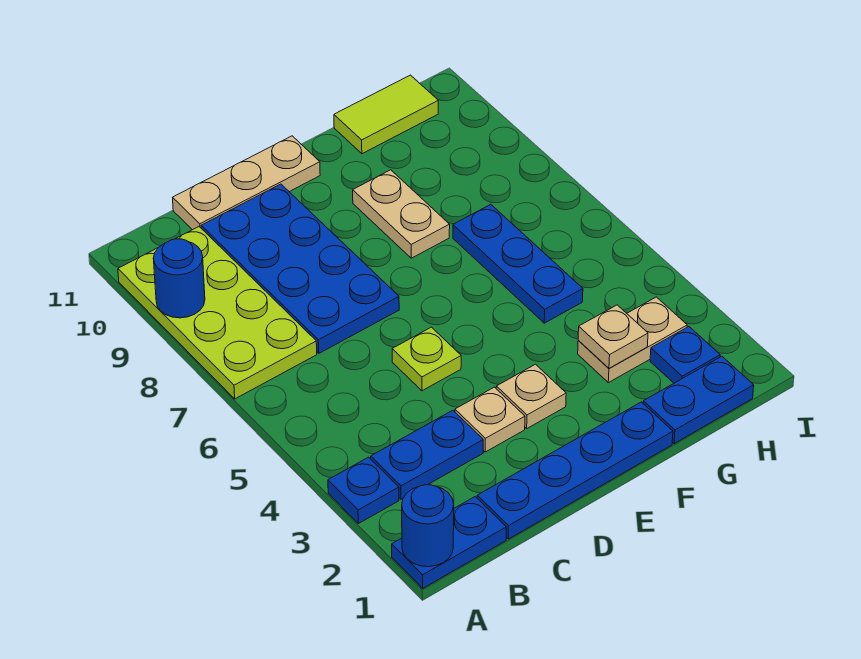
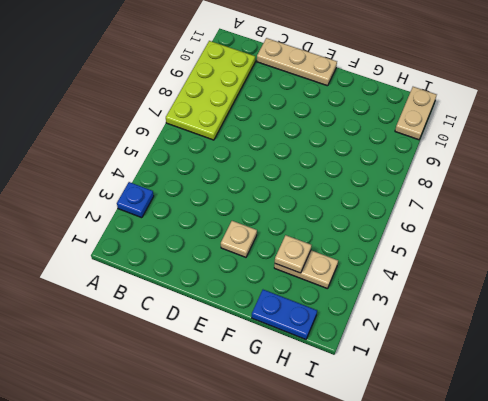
tan 1x2 plate [395,87,437,140] -> tan 1x2 plate moved to [353,170,450,258]
none -> blue 1x2 plate [392,497,506,588]
none -> blue 1x2 plate [371,410,483,499]
none -> blue 1x4 plate [477,402,673,539]

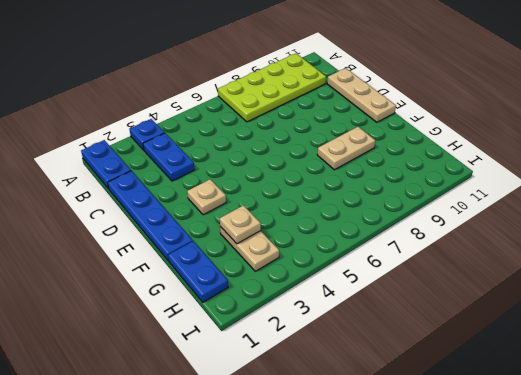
none -> blue 2x4 plate [201,184,399,353]
none -> tan 1x1 plate [455,387,525,452]
none -> lime 1x1 plate [392,327,461,391]

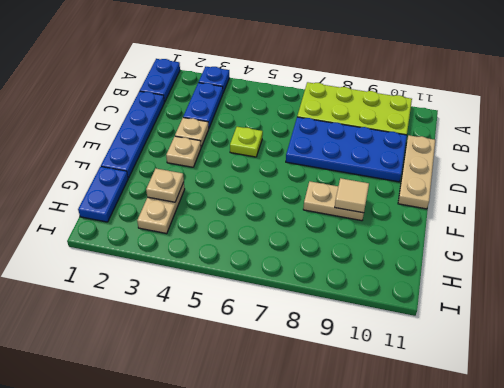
tan 1x1 tile [335,178,369,213] -> none
none -> blue 1x3 plate [453,204,583,323]
none -> lime 1x2 tile [334,75,438,154]
none -> blue 1x1 plate [650,327,720,383]

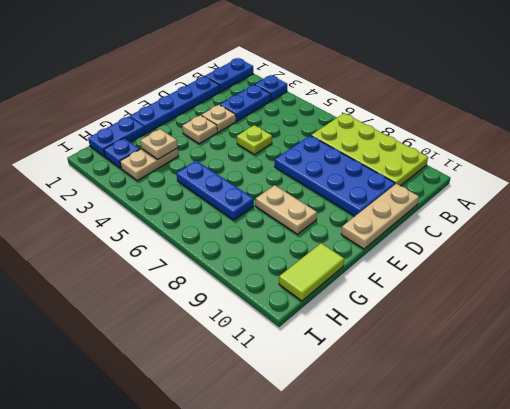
none -> blue 1x1 round brick [402,485,454,567]
none -> blue 1x1 round brick [153,239,205,318]

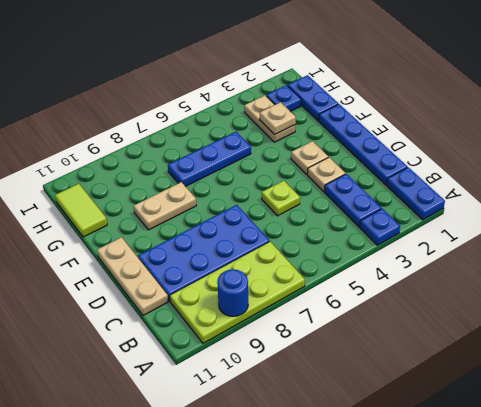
none -> blue 1x1 round brick [402,485,454,567]

